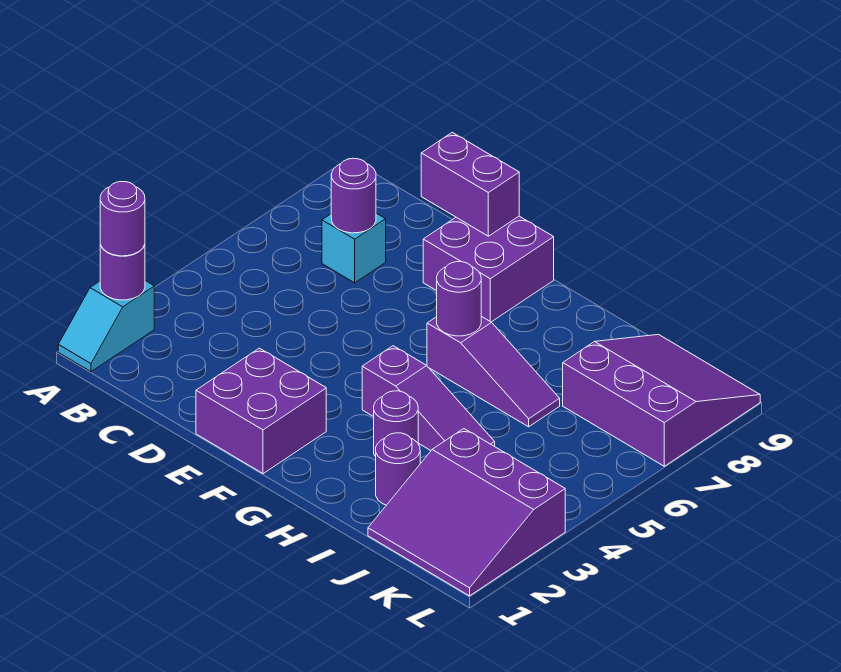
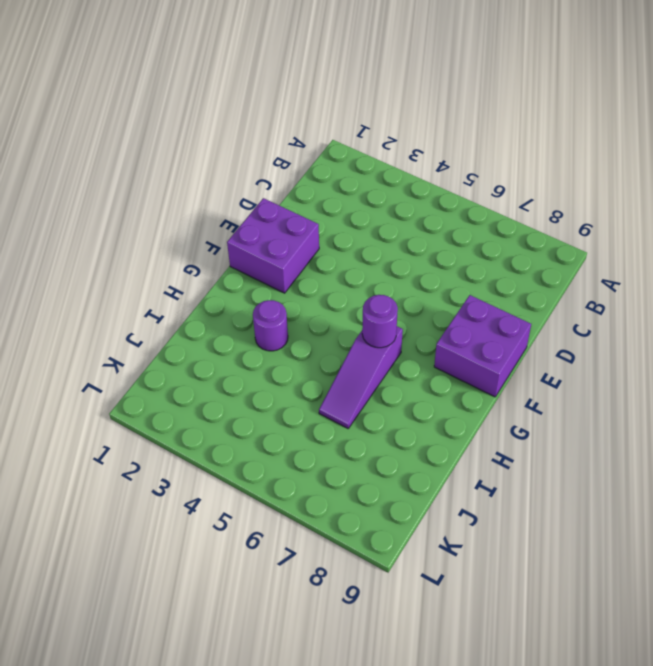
none -> cyan 1x2 slope [58,281,154,372]
none -> cyan 1x1 brick [322,213,386,283]
none -> purple 1x3 slope [362,346,495,450]

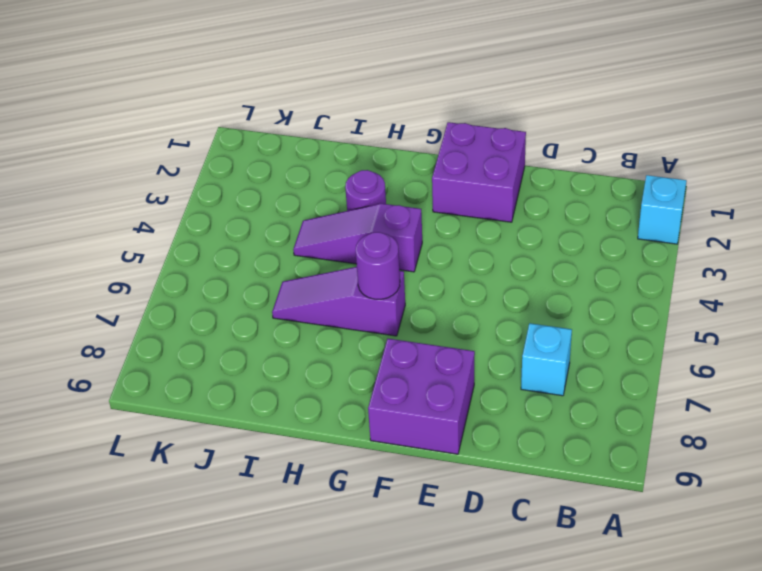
none -> purple 1x1 round brick [376,433,420,505]
none -> purple 3x3 slope [368,429,565,596]
none -> purple 3x3 slope [563,335,760,466]

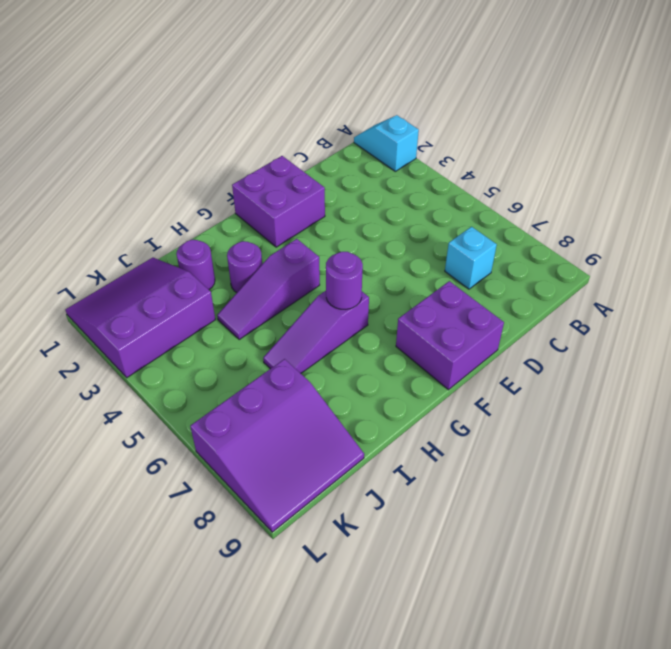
none -> purple 1x1 round brick [100,245,145,300]
none -> purple 1x1 round brick [331,158,376,233]
none -> purple 1x2 brick [421,132,519,236]

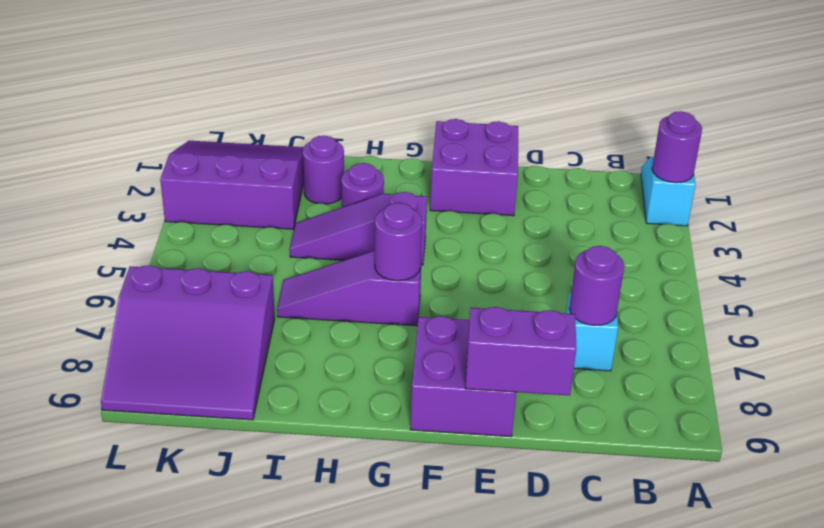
none -> purple 1x1 round brick [100,182,145,256]

